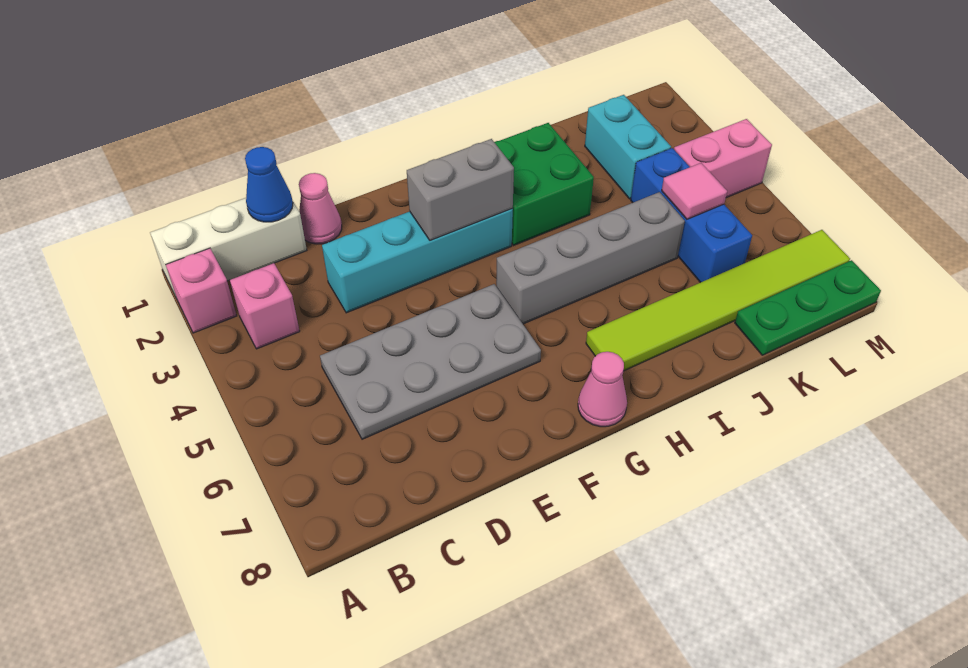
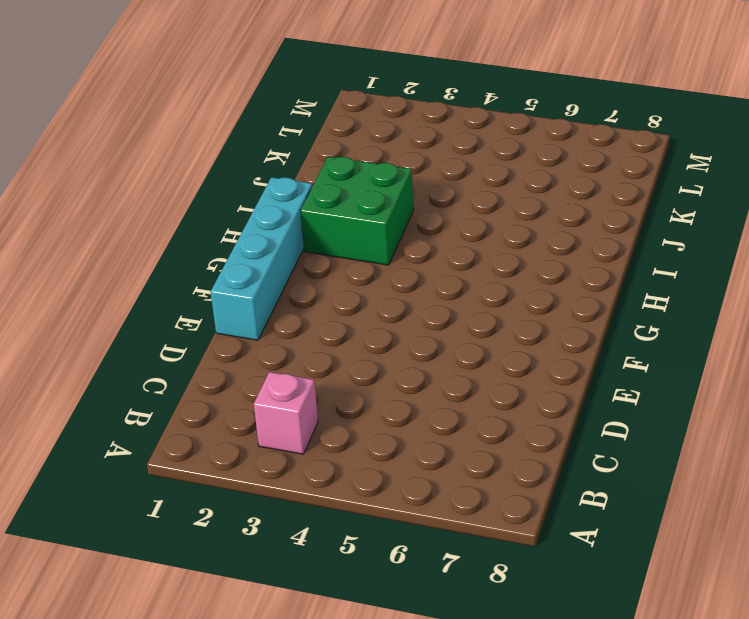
cyan 1x4 brick [211,177,312,340] -> cyan 1x4 brick moved to [322,208,513,313]
none -> white 1x3 brick [150,198,307,297]
none -> pink 1x1 brick [166,248,237,333]
none -> grey 2x4 plate [320,284,541,439]

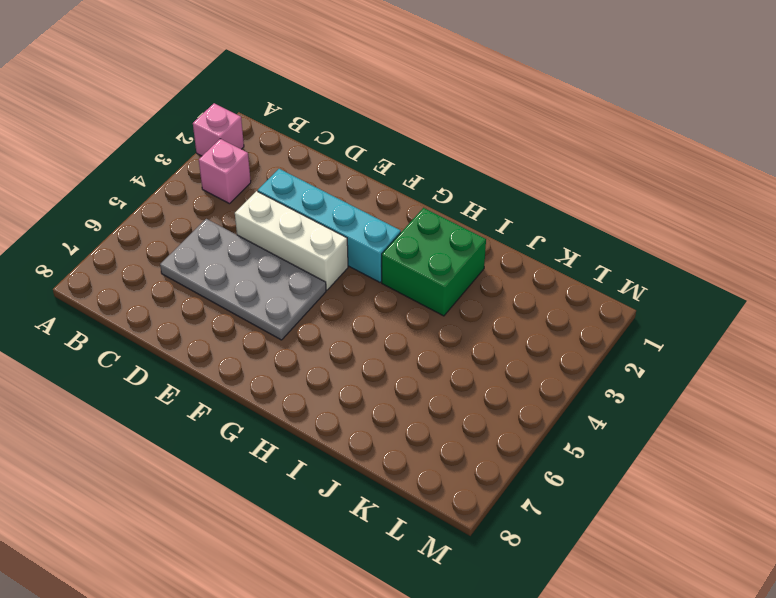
white 1x3 brick [235,191,348,290] -> white 1x3 brick moved to [150,198,307,297]
none -> pink 1x1 cone [299,173,342,244]
none -> grey 1x4 brick [496,192,685,324]
none -> pink 1x1 cone [578,352,627,427]

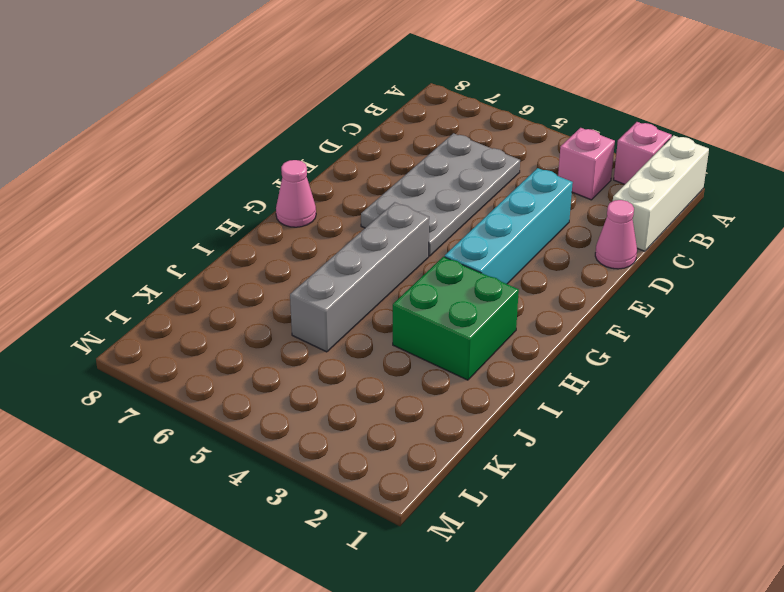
none -> lime 1x6 tile [586,230,850,371]
none -> cyan 1x2 brick [585,95,671,199]
none -> blue 1x3 brick [631,148,752,283]

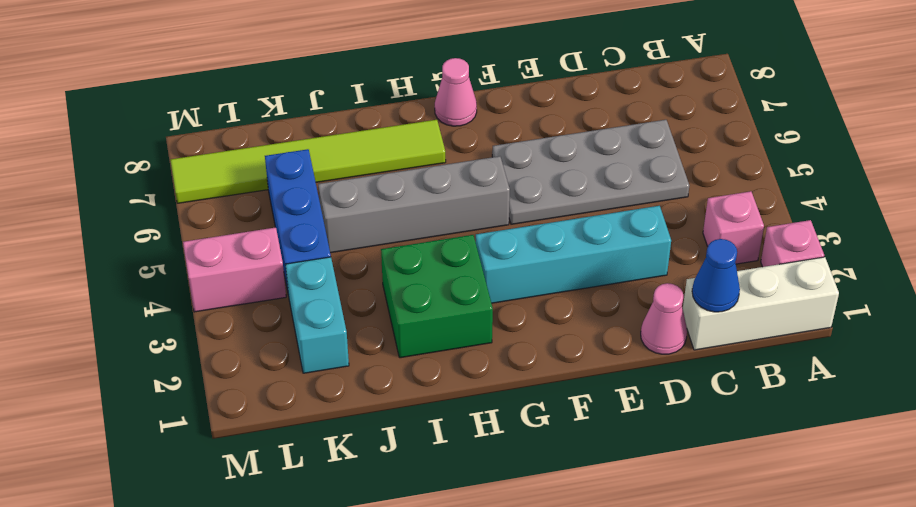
none -> green 1x3 plate [735,260,881,355]
none -> grey 1x2 brick [407,139,514,240]
none -> pink 1x1 tile [662,163,727,219]

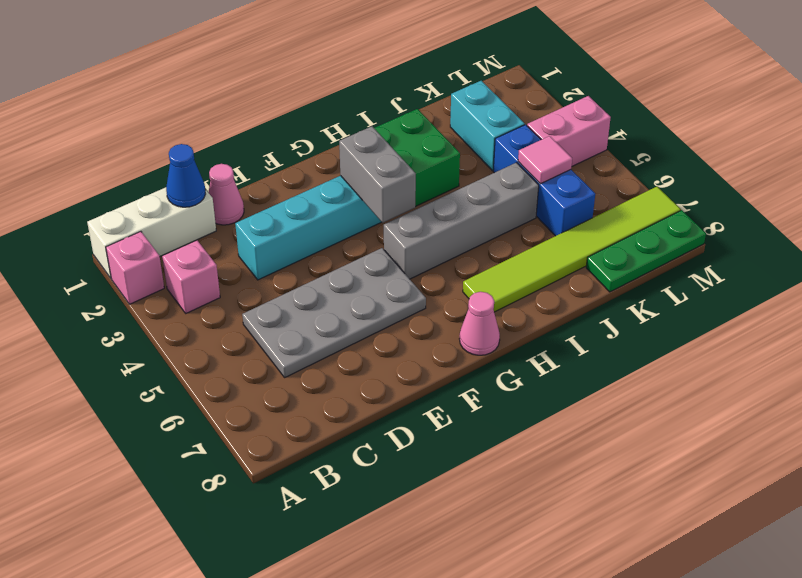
grey 1x2 brick [339,126,416,223] -> grey 1x2 brick turned to [407,139,514,240]

